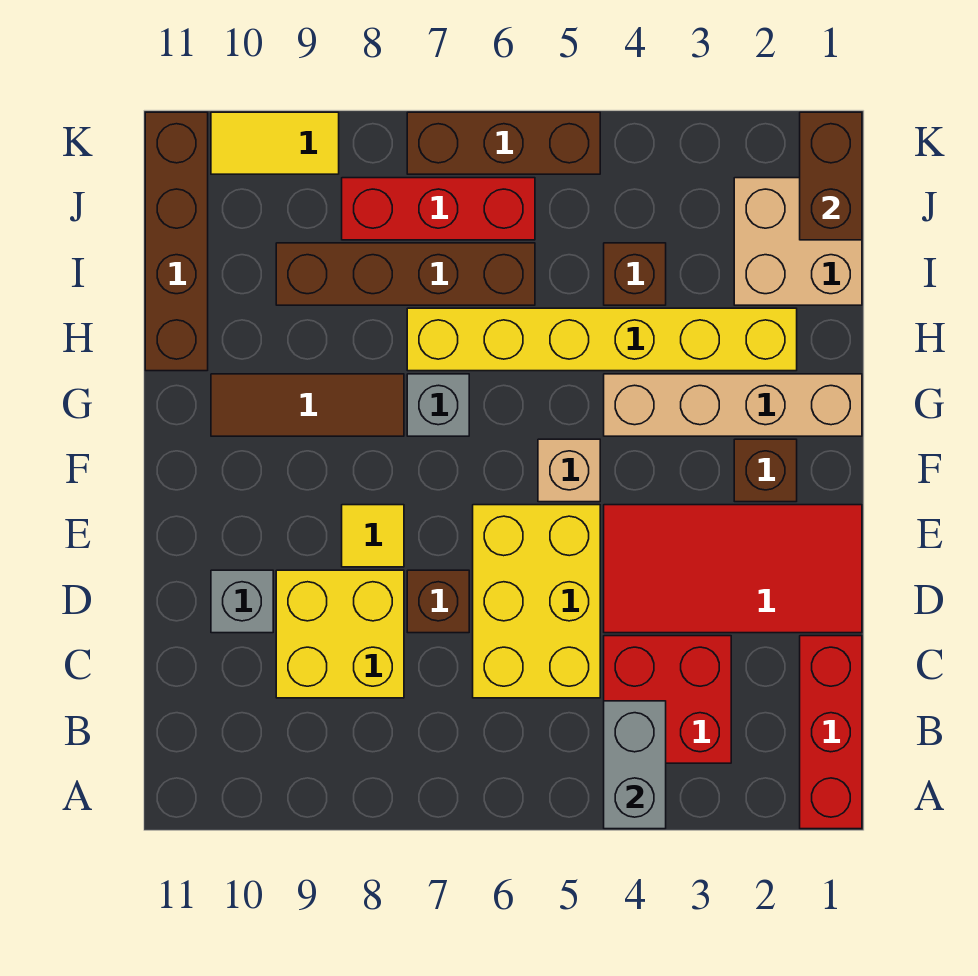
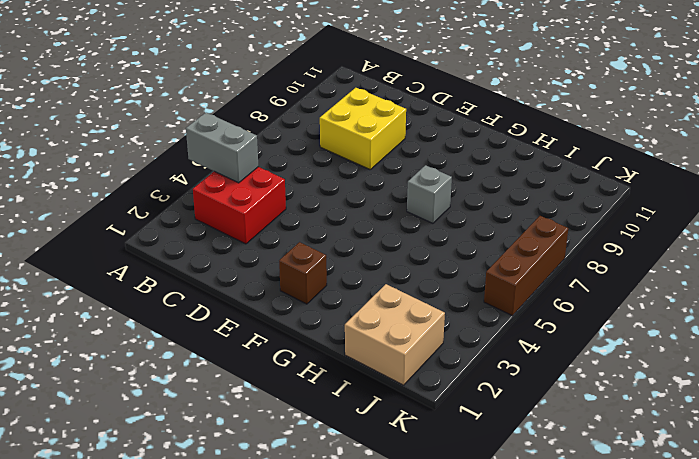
none -> red 1x3 brick [800,636,862,829]
none -> yellow 2x3 brick [473,505,600,698]
none -> red 2x4 tile [604,505,862,633]

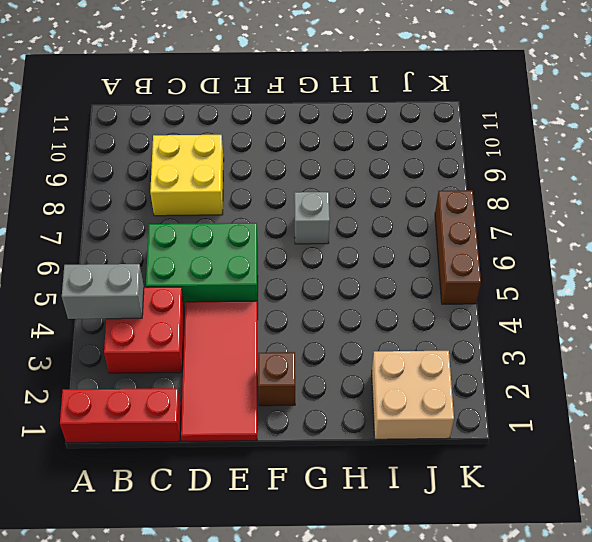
green 2x3 brick [146,223,258,307] -> yellow 2x3 brick [473,505,600,698]
none -> brown 1x1 brick [407,570,469,633]
none -> grey 1x1 brick [211,570,273,633]
none -> yellow 1x1 tile [342,505,404,567]

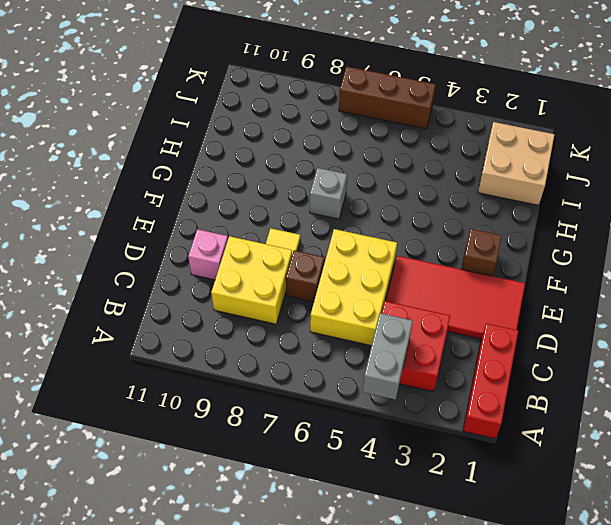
pink 1x1 brick [188,229,228,280] -> grey 1x1 brick [211,570,273,633]
none -> tan 1x1 brick [538,439,600,502]
none -> tan 1x4 brick [604,374,862,436]
none -> brown 1x3 tile [211,374,404,436]

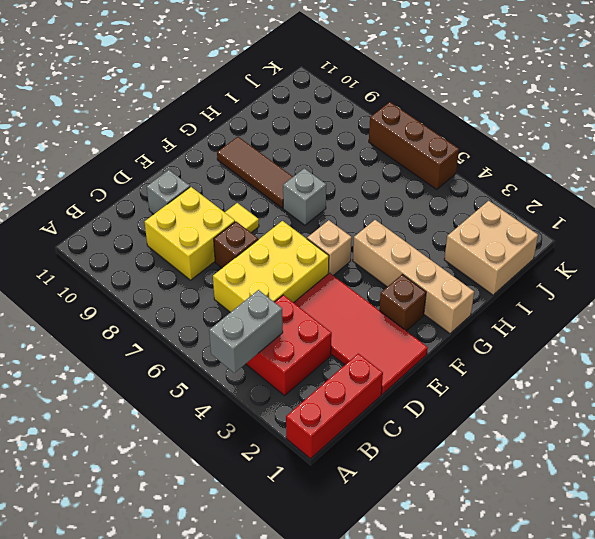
none -> yellow 1x6 brick [407,308,797,371]
none -> brown 1x4 brick [145,112,208,371]
none -> brown 1x1 brick [604,243,666,305]

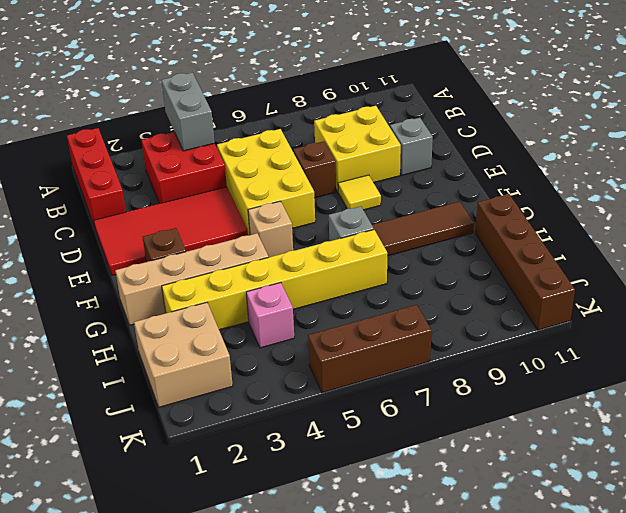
pink 1x1 brick [246,283,294,348] -> brown 1x1 brick [604,243,666,305]
none -> brown 1x4 brick [276,243,535,305]
none -> red 1x3 brick [342,178,535,240]
none -> yellow 1x2 tile [211,112,339,174]

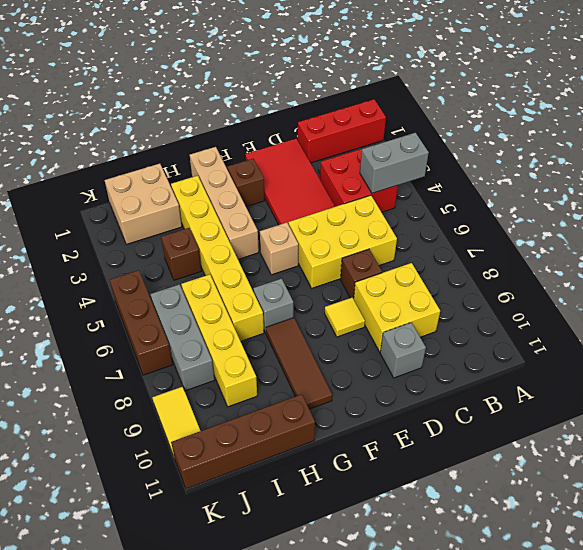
yellow 1x4 brick [181,274,257,407] -> brown 1x4 brick [276,243,535,305]
grey 1x3 brick [150,284,215,391] -> red 1x3 brick [342,178,535,240]
none -> brown 1x2 brick [800,112,862,240]

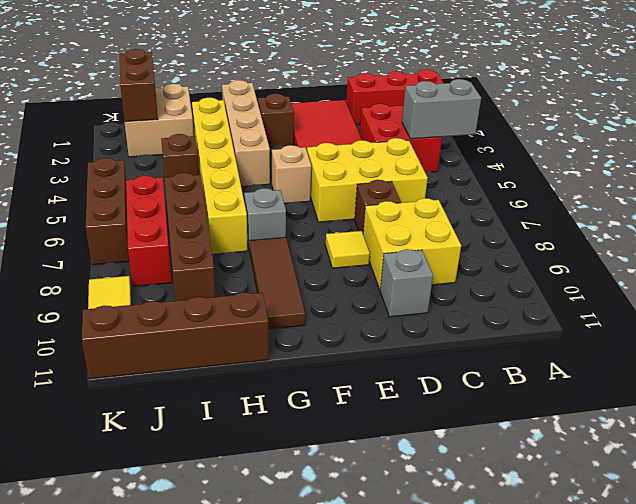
brown 1x2 brick [120,49,158,122] -> brown 1x2 brick turned to [800,112,862,240]

